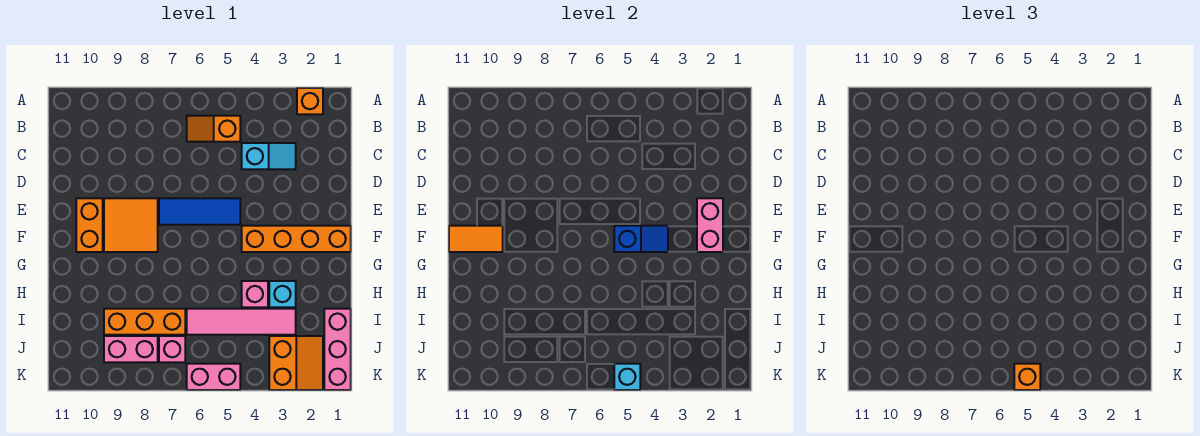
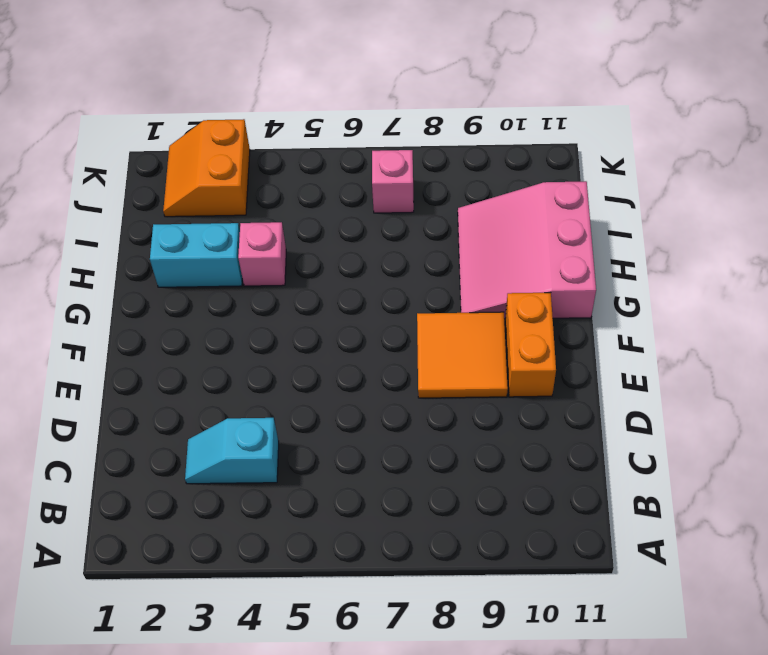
pink 3x3 slope [458,181,596,319] -> orange 1x3 brick [104,309,185,335]
cyan 1x2 brick [150,223,242,287] -> cyan 1x1 brick [269,281,296,307]
none -> orange 1x1 brick [297,88,323,114]
none -> orange 1x2 slope [187,116,240,142]
none -> blue 1x3 tile [159,198,240,225]

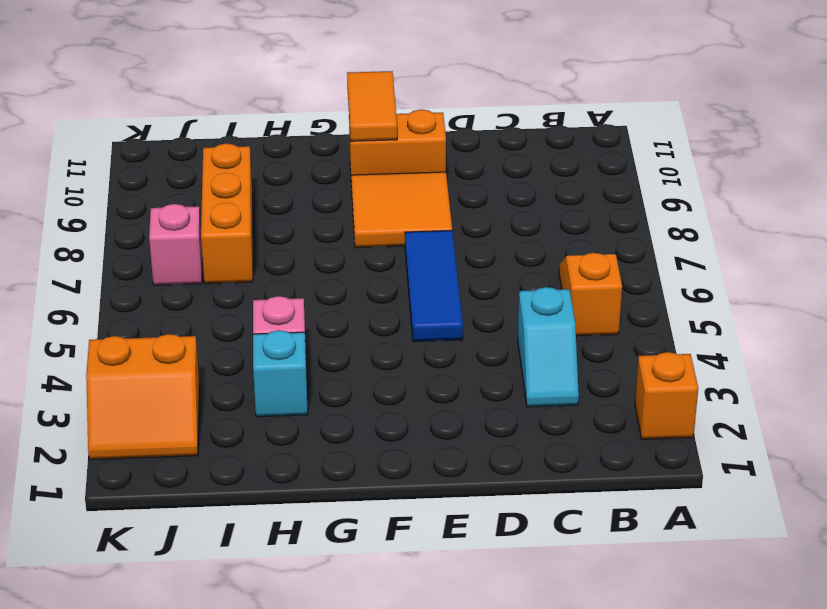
none -> orange 1x4 brick [242,226,351,252]
none -> pink 1x3 brick [324,309,351,390]
none -> pink 1x4 tile [187,309,296,335]

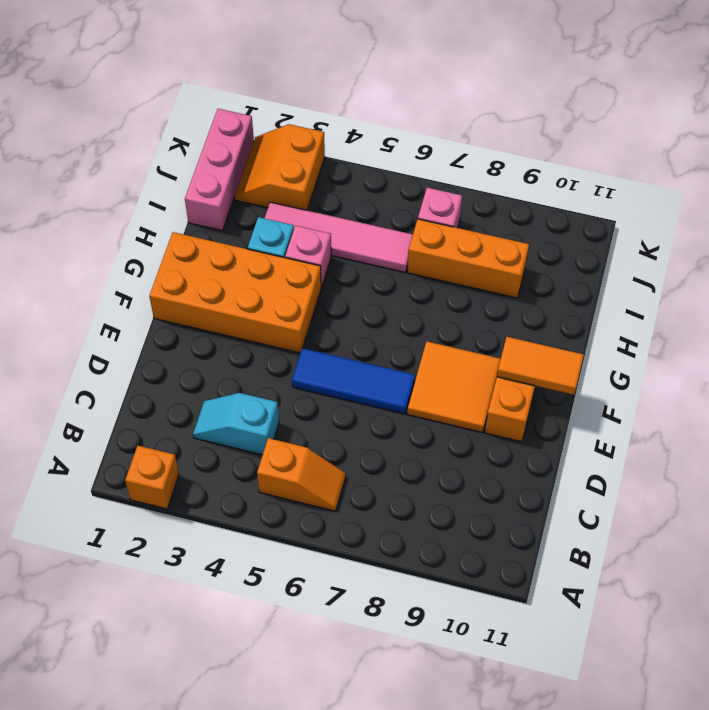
orange 2x4 brick [149,232,321,353] -> orange 1x4 brick [242,226,351,252]
none -> pink 1x2 brick [104,336,158,362]
none -> pink 1x2 brick [187,364,240,390]
none -> pink 1x2 brick [697,198,723,252]

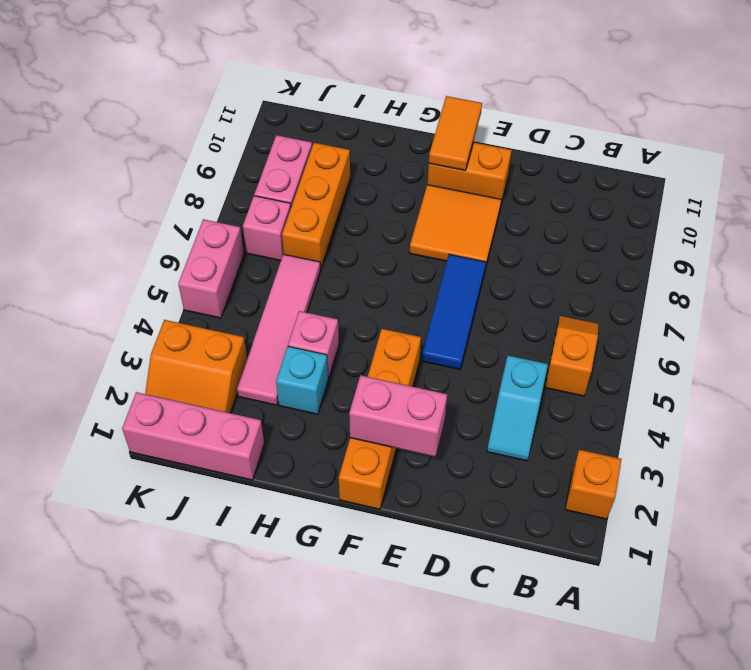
none -> blue 1x2 slope [614,226,668,252]
none -> cyan 1x1 brick [614,364,640,390]
none -> orange 1x1 brick [1014,364,1040,390]

